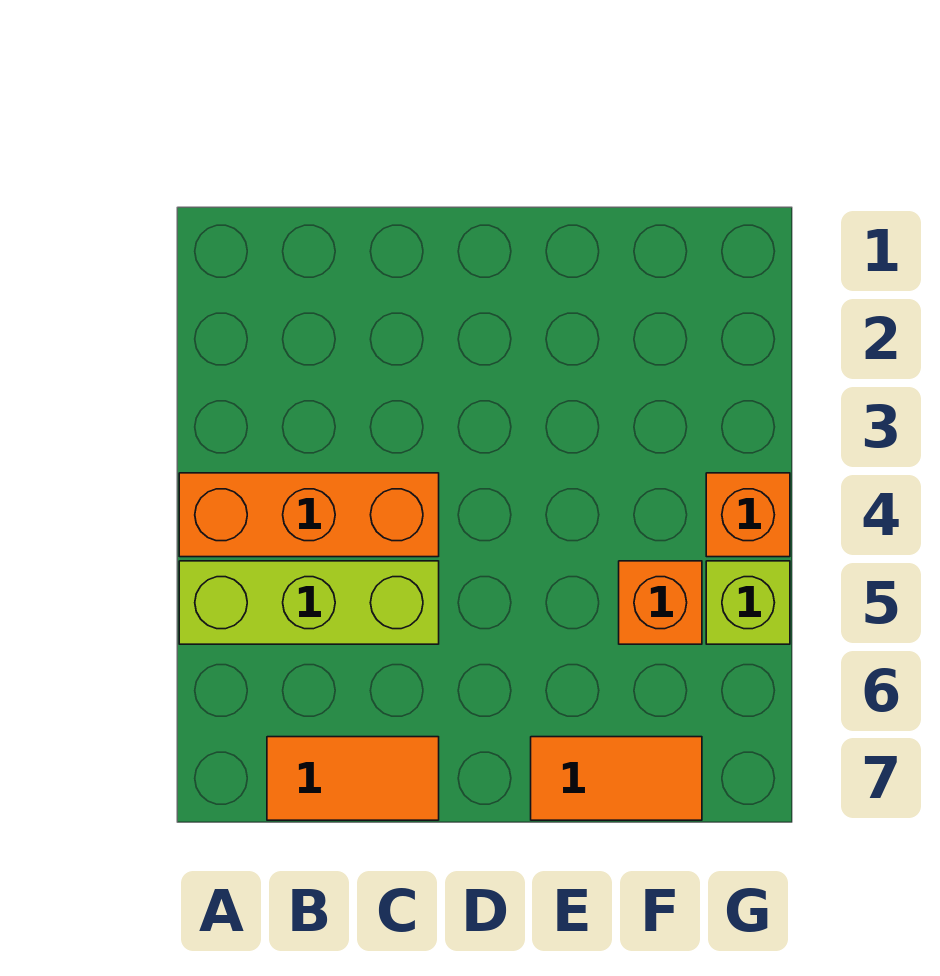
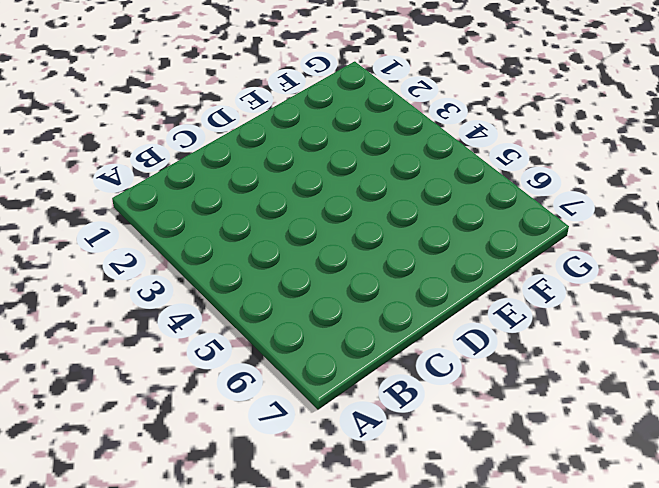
none -> orange 1x3 brick [179,473,439,557]
none -> lime 1x3 brick [179,561,439,644]

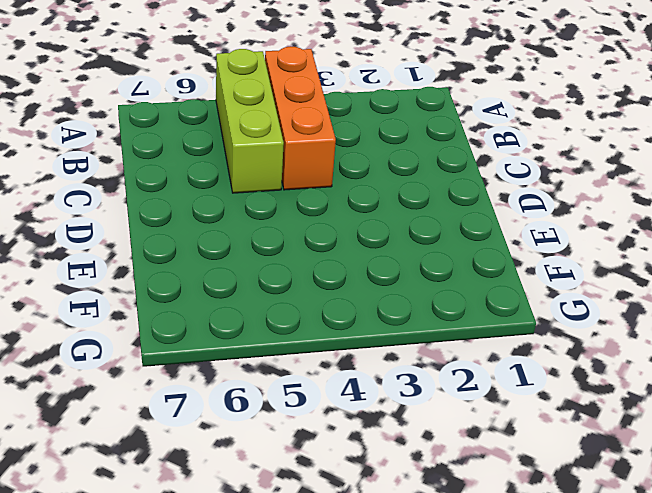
none -> orange 1x2 tile [267,737,439,820]
none -> orange 1x2 tile [531,737,702,820]

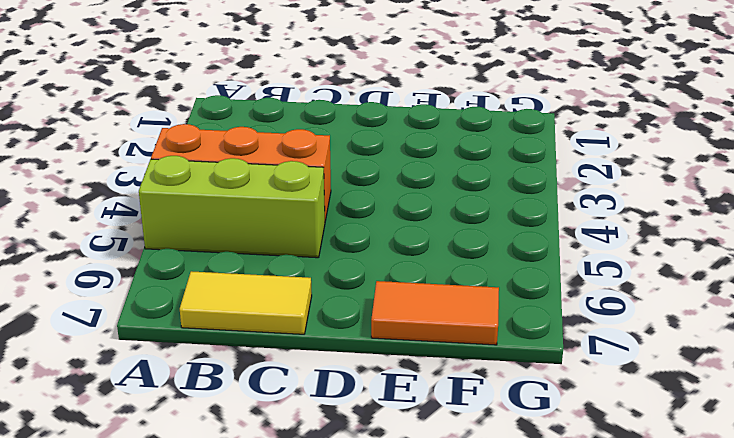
yellow 1x2 tile [180,271,312,334] -> orange 1x2 tile [267,737,439,820]
none -> orange 1x1 brick [619,561,702,644]
none -> orange 1x1 brick [706,473,790,557]

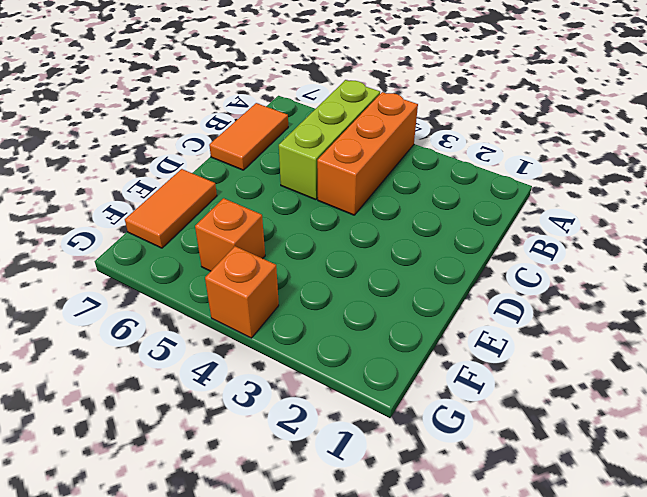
none -> lime 1x1 brick [706,561,790,644]

